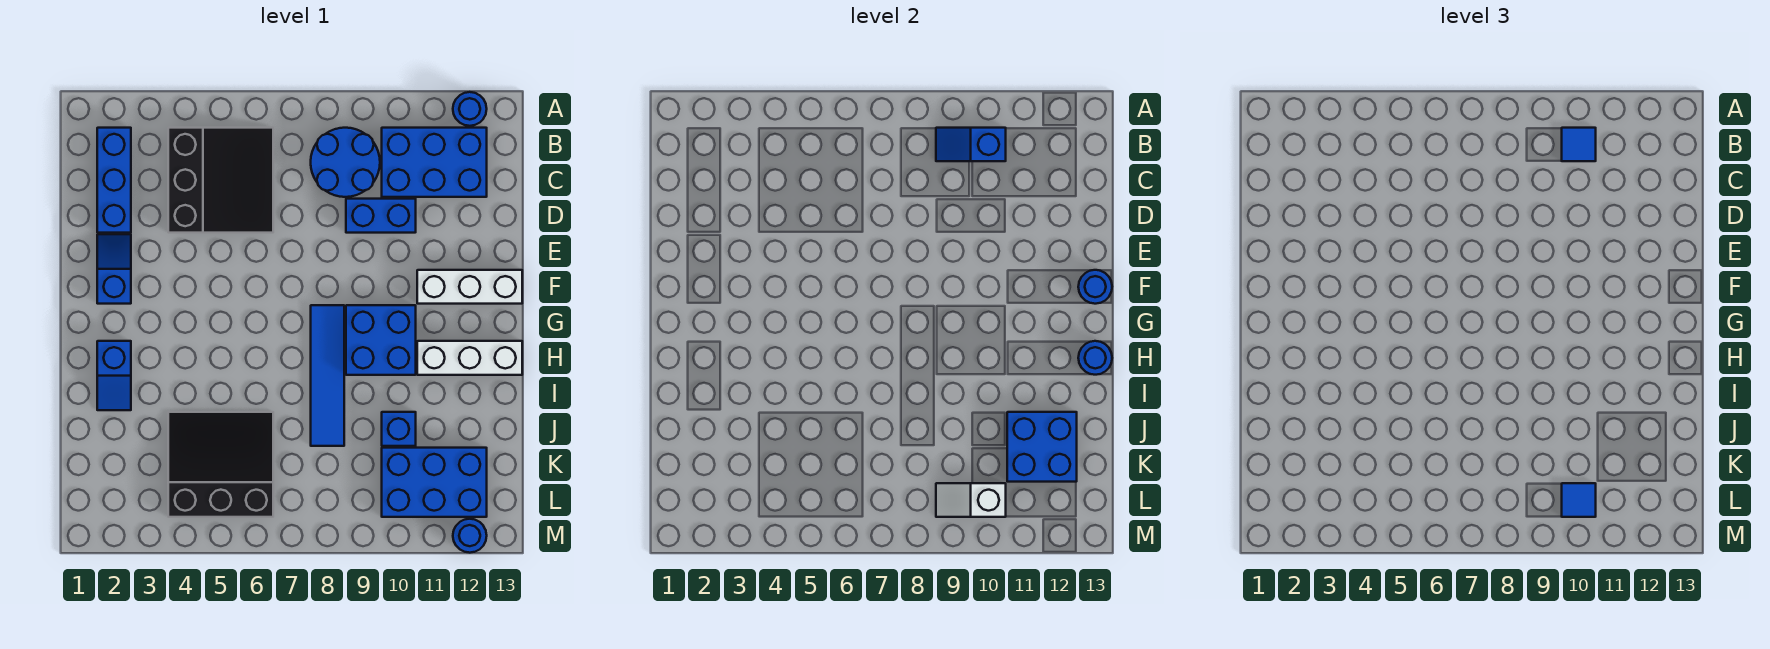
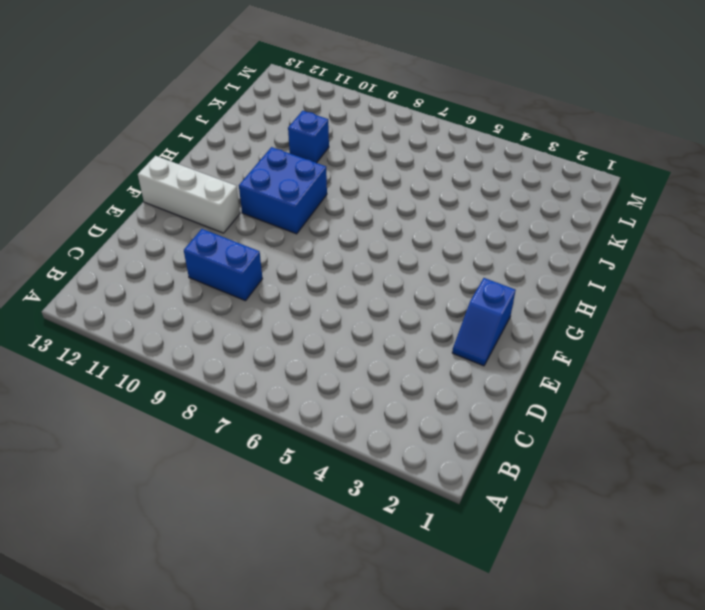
none -> blue 1x1 round brick [453,92,487,126]
none -> blue 1x3 brick [97,128,131,233]
none -> black 3x3 slope [168,128,273,233]

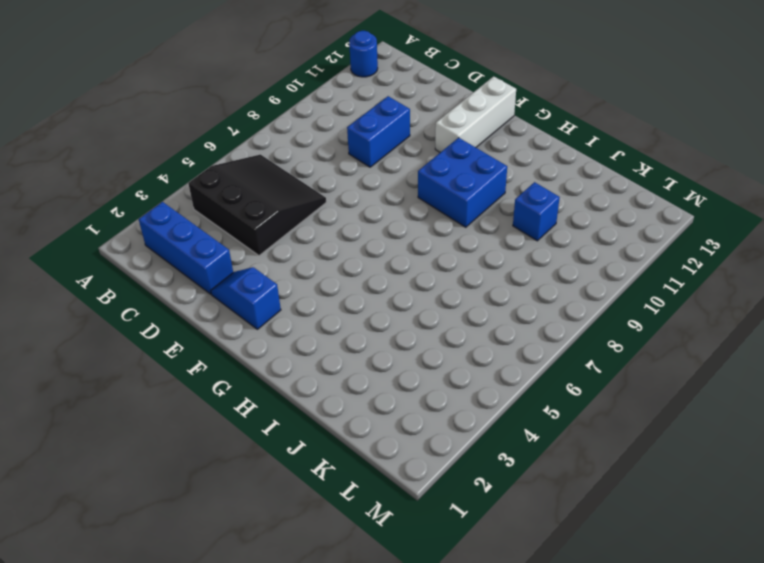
none -> blue 2x2 round brick [311,128,380,197]
none -> blue 2x3 brick [382,128,487,197]
none -> blue 1x4 tile [311,305,344,446]

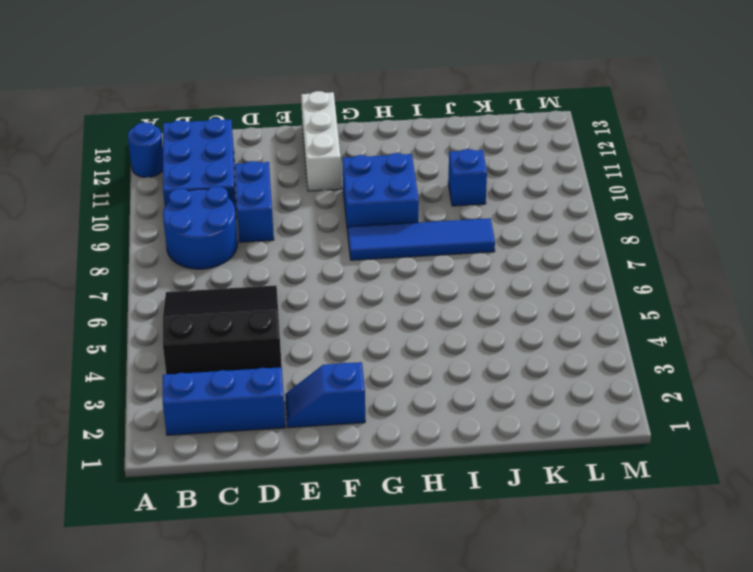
none -> blue 1x2 slope [97,341,131,410]
none -> white 1x3 brick [417,341,522,375]
none -> black 3x3 slope [168,412,273,517]

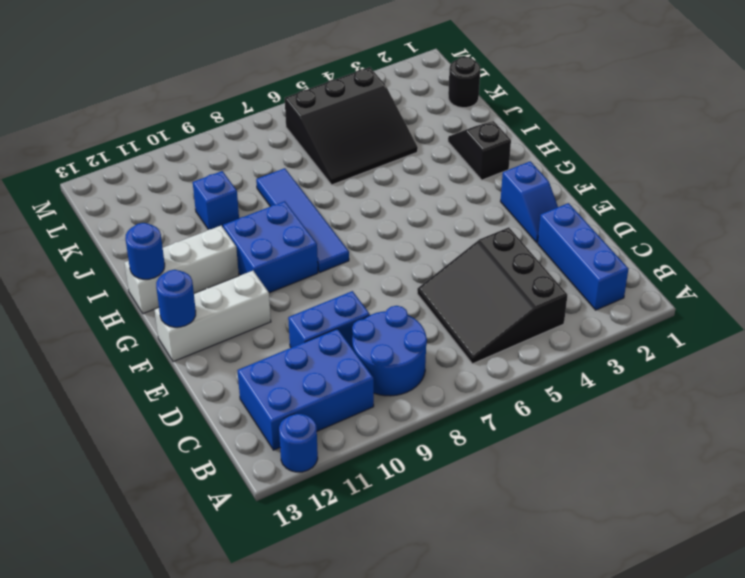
black 1x2 slope [448,121,511,180] -> blue 1x2 slope [97,341,131,410]
black 1x1 round brick [448,57,480,108] -> none
none -> blue 2x3 brick [382,448,487,517]
none -> blue 1x1 round brick [453,519,487,553]
none -> blue 1x2 slope [936,128,1006,161]

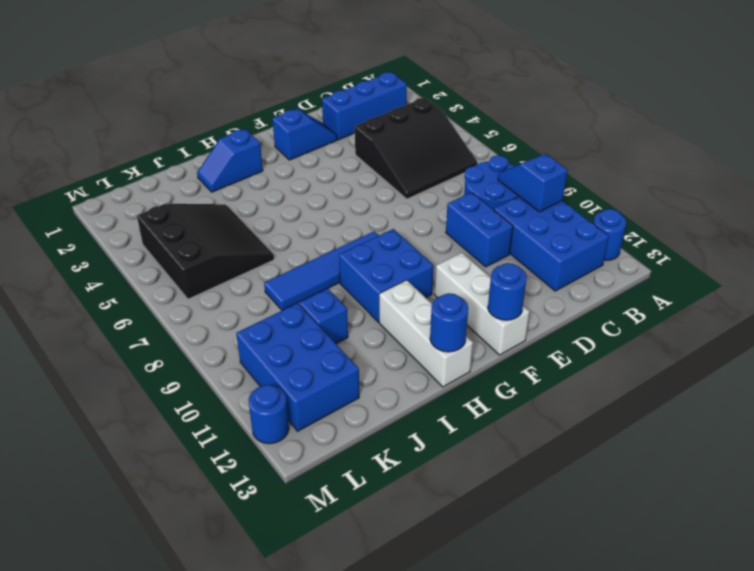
none -> blue 2x2 brick [1007,412,1077,482]
none -> white 1x2 slope [936,483,1006,517]
none -> blue 1x1 tile [1562,128,1596,161]

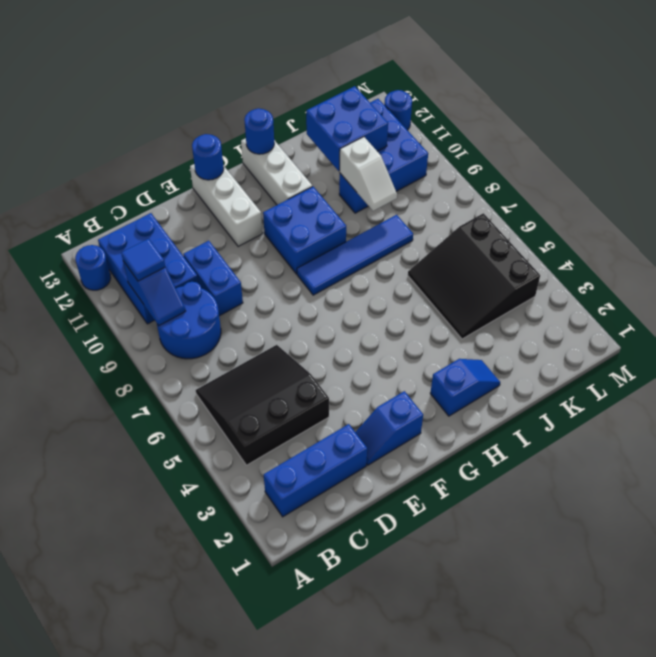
white 1x2 slope [340,137,397,211] -> white 1x2 slope moved to [936,483,1006,517]
none -> blue 1x1 tile [1562,483,1596,517]

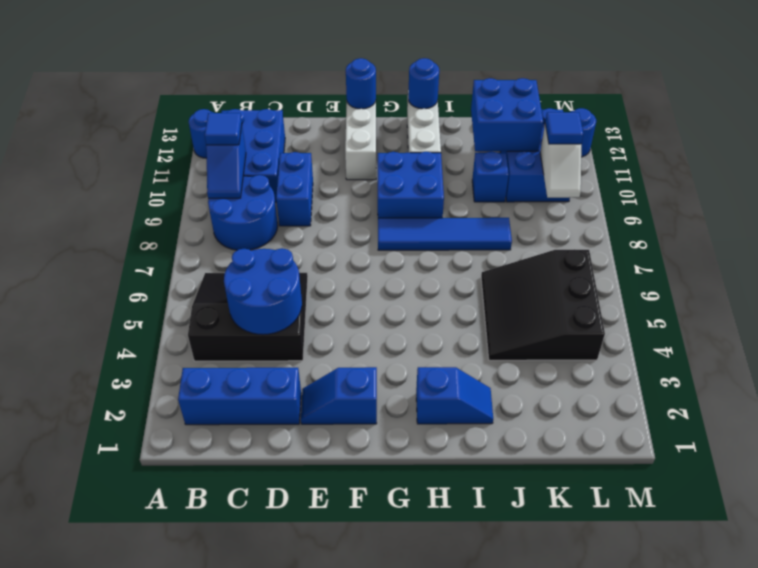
blue 2x2 round brick [224,248,302,335] -> none

